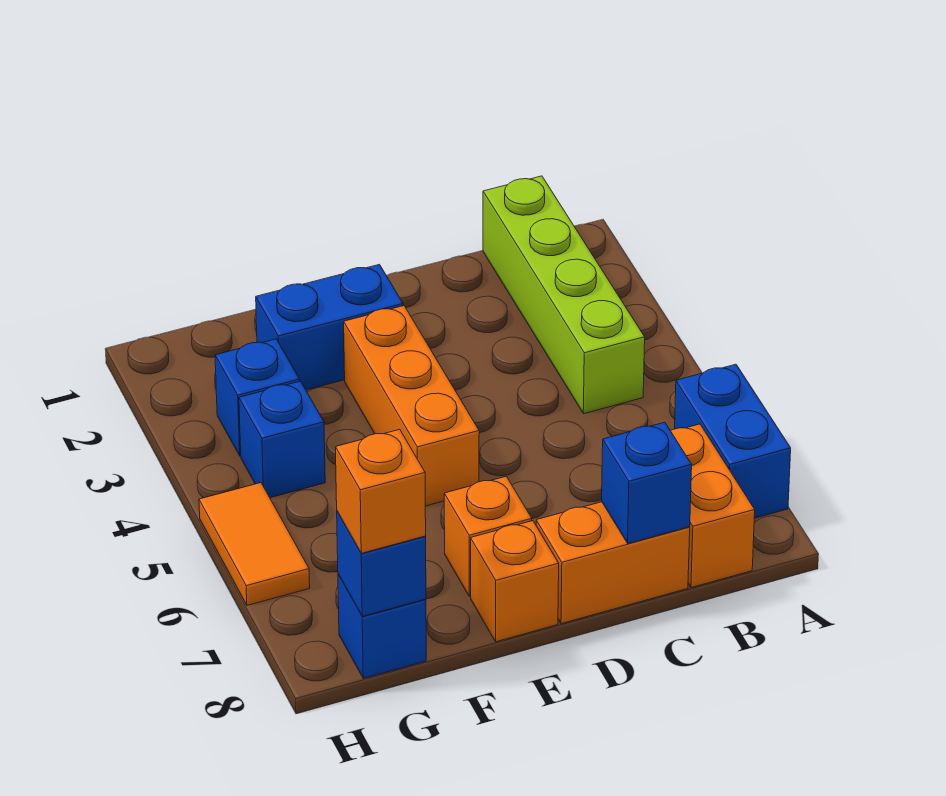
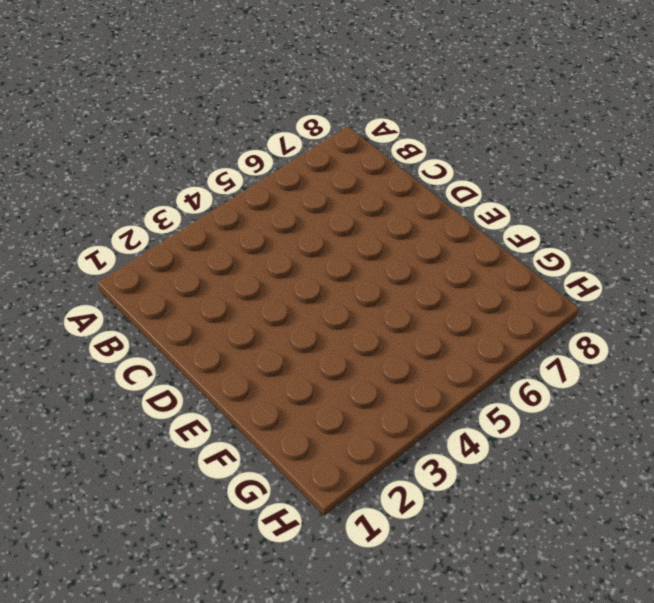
none -> blue 1x2 brick [675,364,791,518]
none -> lime 1x4 brick [483,176,645,414]
none -> orange 1x2 brick [671,424,755,588]

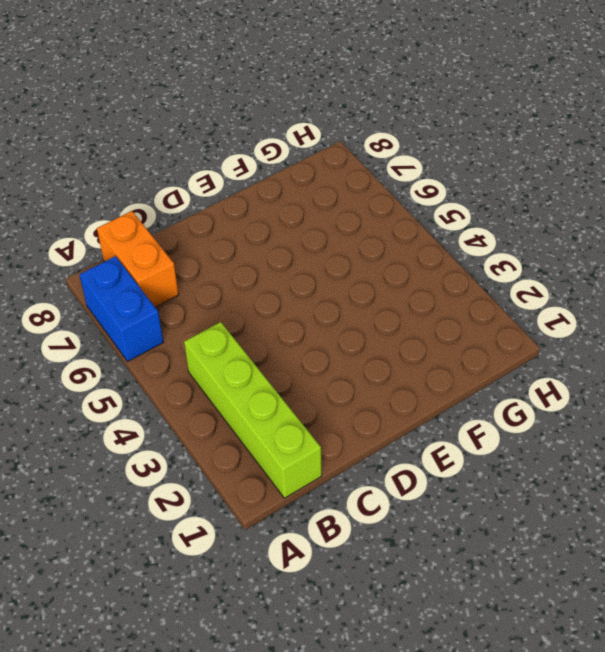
none -> orange 1x2 brick [536,502,690,624]
none -> blue 1x2 brick [256,264,403,390]
none -> orange 1x3 brick [344,306,479,506]

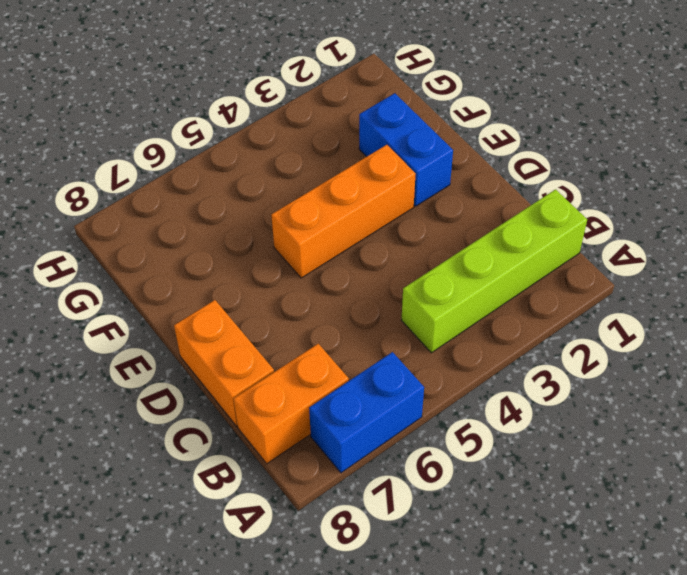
none -> orange 1x1 brick [444,476,532,597]
none -> orange 1x1 brick [471,521,559,642]
none -> blue 1x1 brick [215,339,300,456]

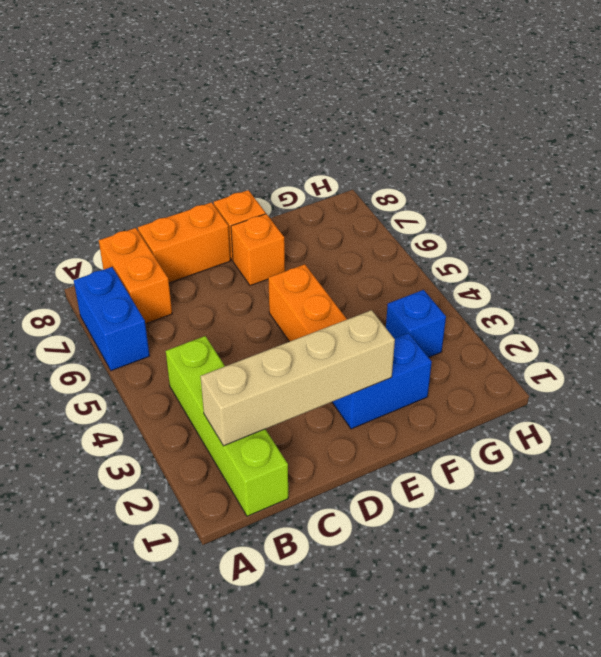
tan 1x4 brick [201,310,395,446] -> none
none -> blue 1x1 brick [239,381,325,498]
none -> blue 1x1 brick [338,574,426,678]
none -> orange 1x2 tile [199,483,310,605]

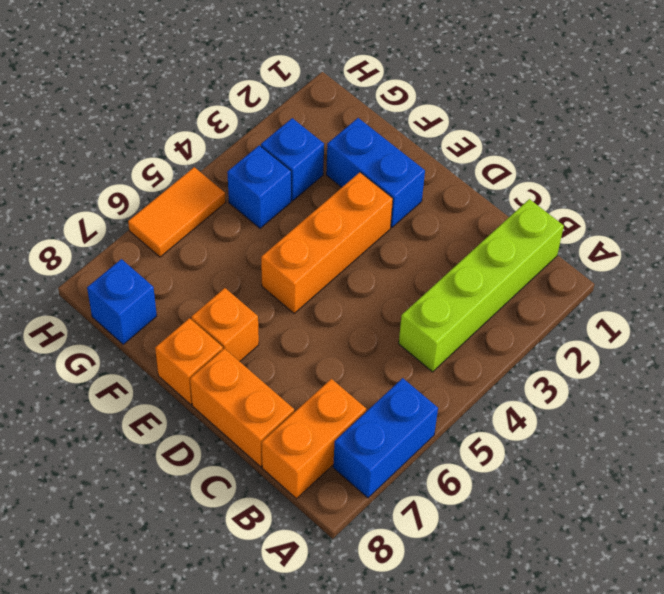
none -> blue 1x1 brick [602,422,692,544]
none -> blue 1x1 brick [337,511,426,616]
none -> orange 1x1 brick [335,429,426,553]

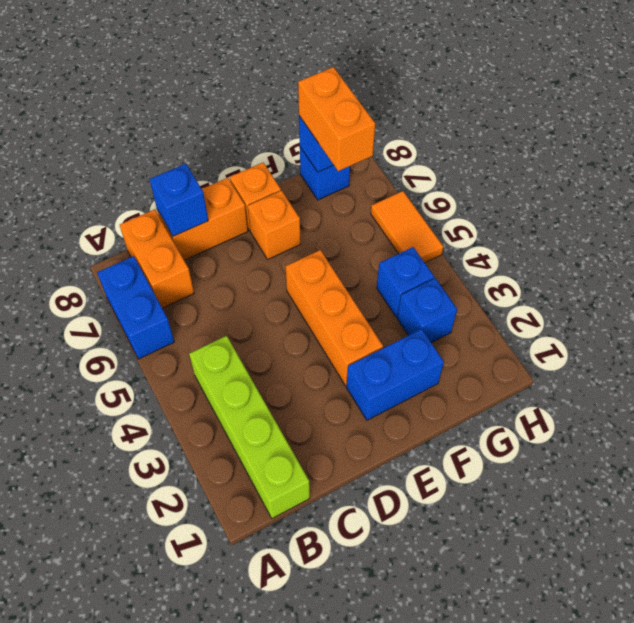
orange 1x2 brick [298,67,375,171] -> orange 1x1 brick [335,429,426,553]

